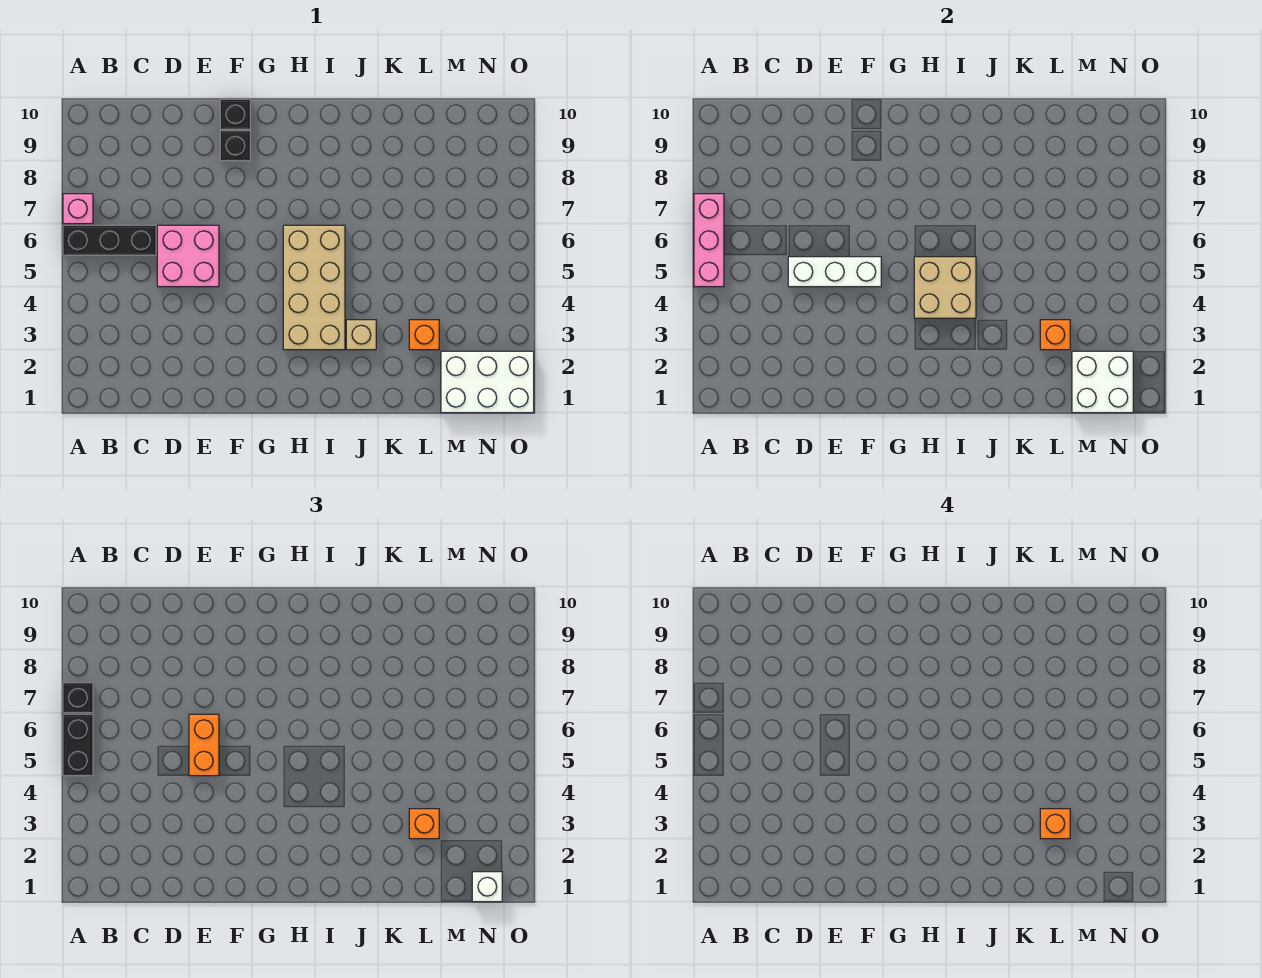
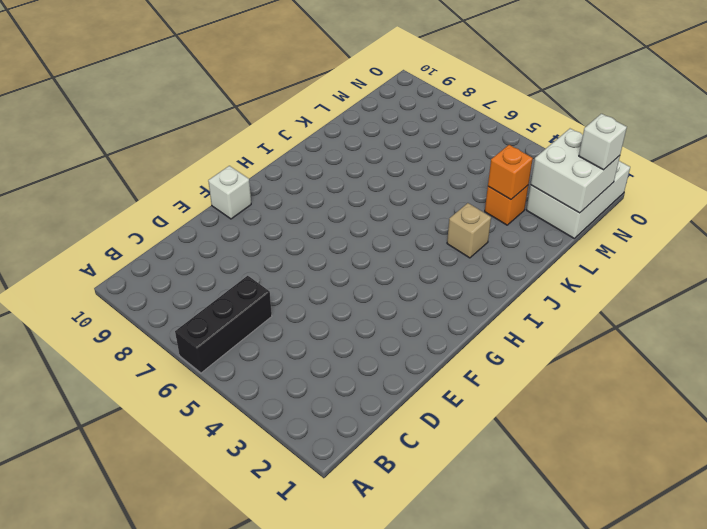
white 1x1 brick [208,166,251,219] -> black 1x1 brick [220,99,250,129]
none -> pink 1x1 brick [63,194,93,224]
none -> pink 2x2 brick [157,225,219,287]
none -> black 1x1 brick [220,131,250,161]

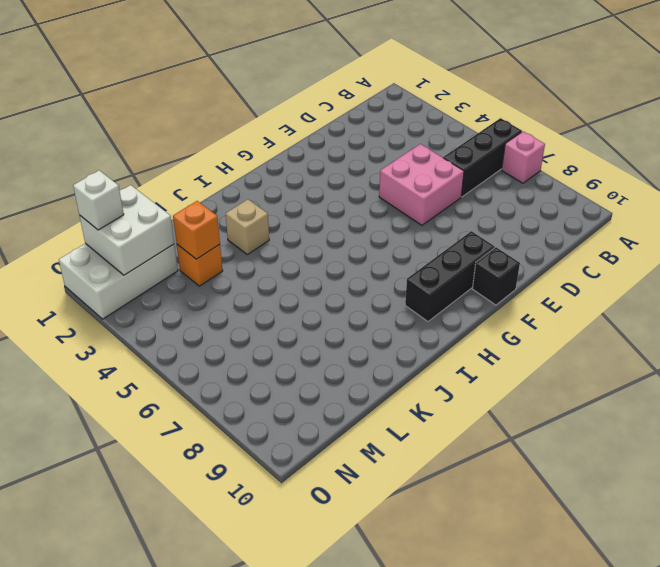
black 1x3 brick [405,231,495,321] -> black 1x1 brick [220,131,250,161]
none -> tan 2x4 brick [283,225,345,350]
none -> pink 1x3 brick [694,194,724,287]
none -> white 1x3 brick [788,257,881,287]

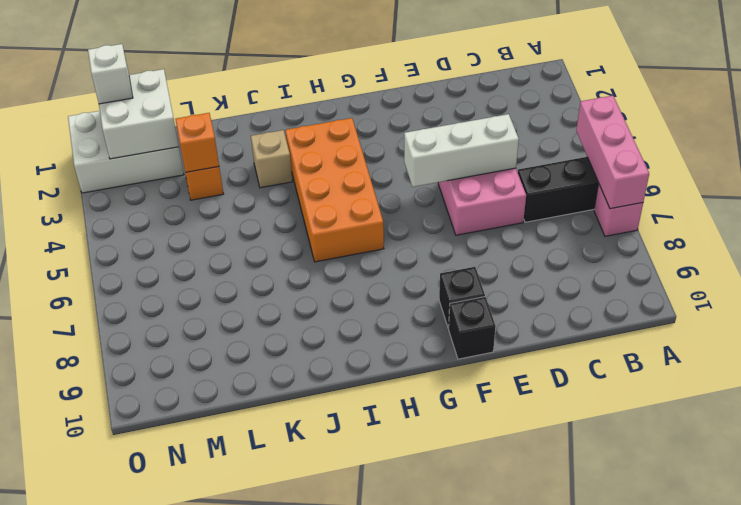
orange 2x4 brick [285,118,384,262] -> tan 2x4 brick [283,225,345,350]
none -> tan 2x2 brick [914,257,976,318]
none -> black 1x2 brick [63,714,93,776]
none -> black 1x1 brick [63,683,93,713]

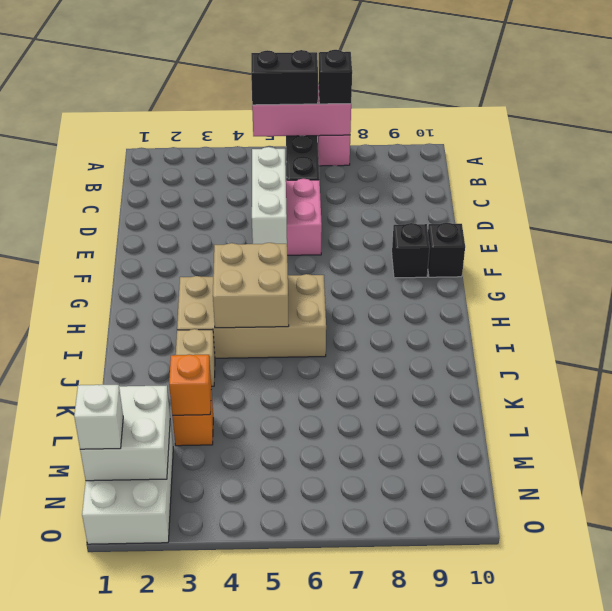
none -> orange 1x2 brick [189,714,219,776]
none -> orange 1x1 brick [409,809,439,839]
none -> orange 1x1 brick [1040,809,1070,839]

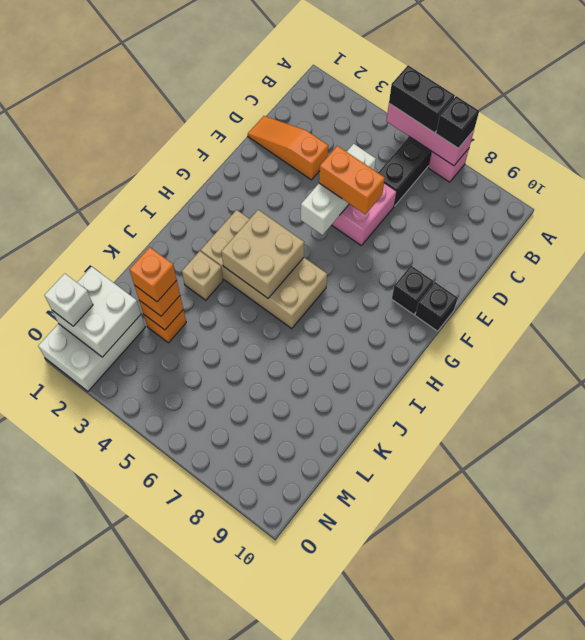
orange 1x3 slope [248,116,328,180] -> none

